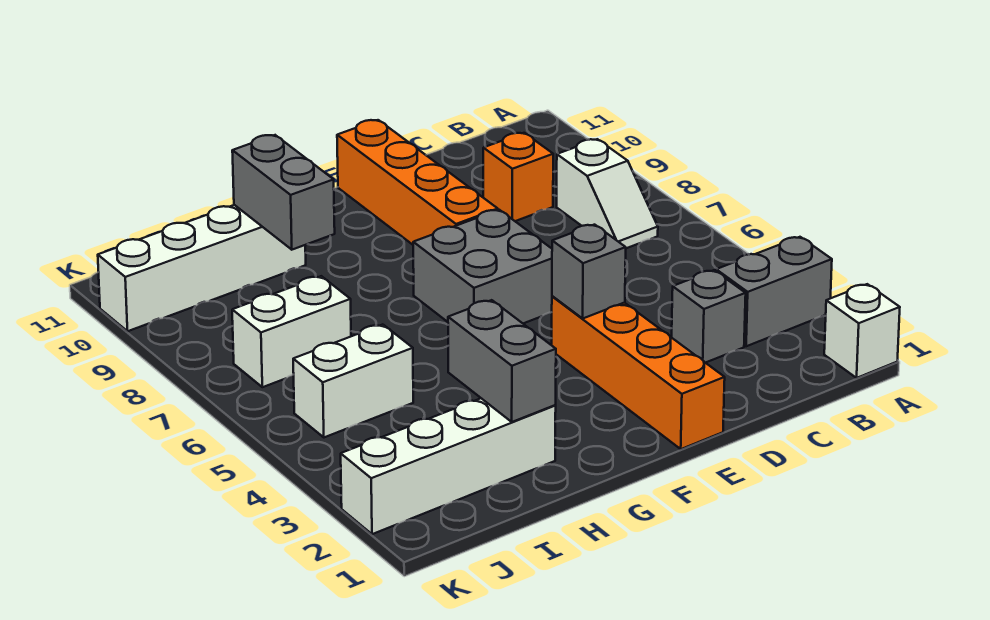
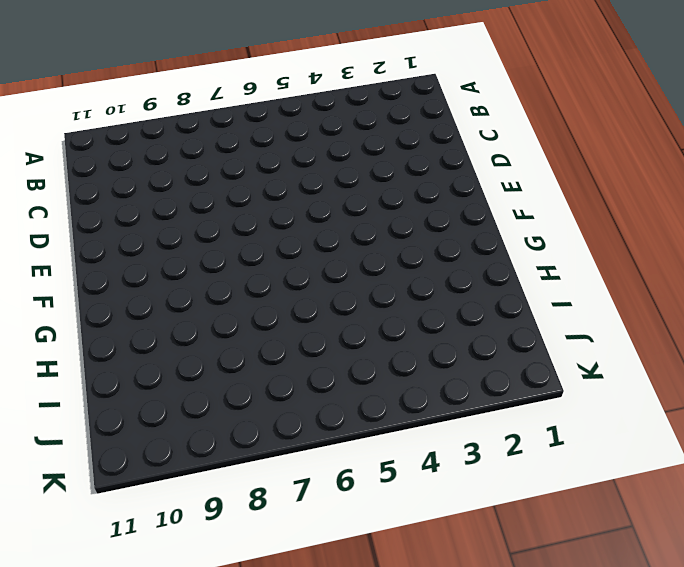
none -> white 1x1 brick [824,284,900,378]
none -> grey 1x2 brick [716,237,832,346]
none -> white 1x2 slope [557,139,658,248]

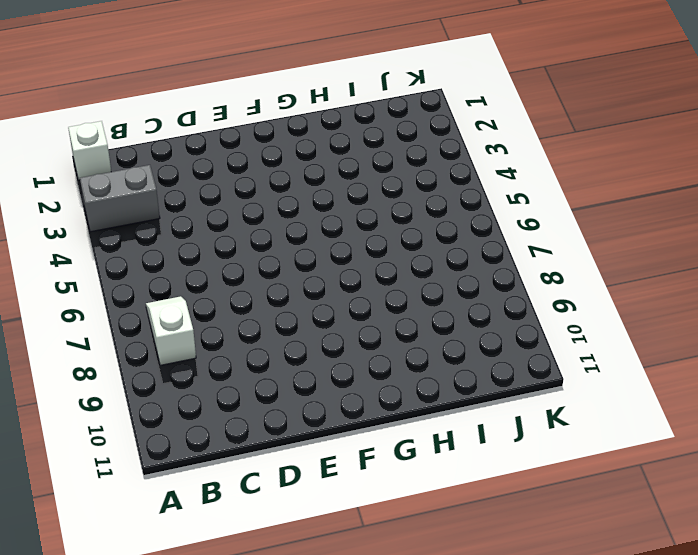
none -> grey 1x1 brick [672,270,746,363]
none -> orange 1x1 brick [483,133,553,221]
none -> orange 1x4 brick [552,296,725,449]

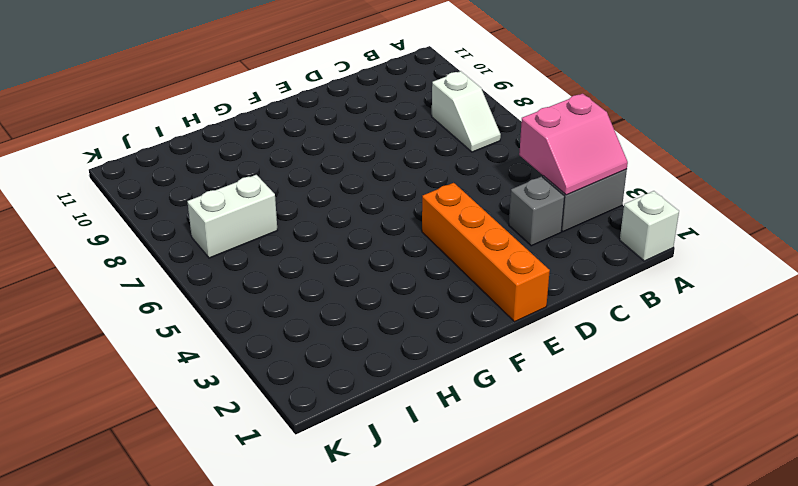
pink 2x2 slope [519,94,628,195] -> none
none -> orange 1x1 brick [483,133,553,221]
none -> grey 2x2 brick [413,210,552,323]
none -> orange 1x4 brick [337,120,498,245]

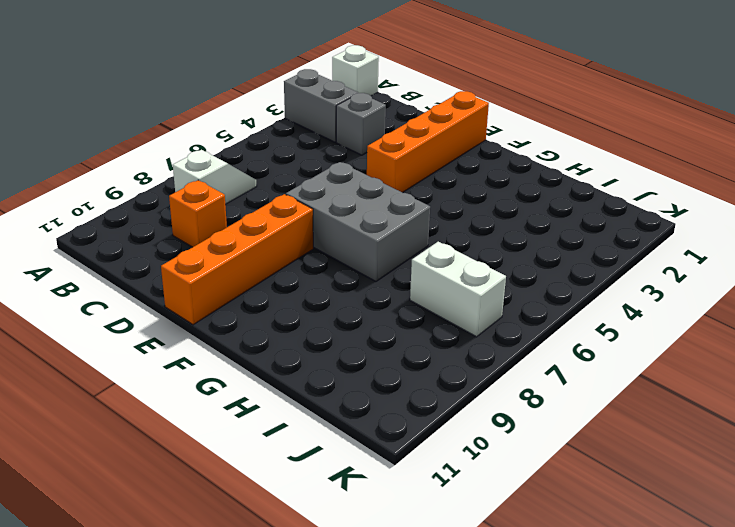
grey 2x3 brick [286,162,430,281] -> grey 2x2 brick [413,210,552,323]
none -> white 1x4 brick [341,398,556,534]
none -> white 1x4 brick [98,205,306,331]
none -> white 1x2 brick [293,325,413,437]

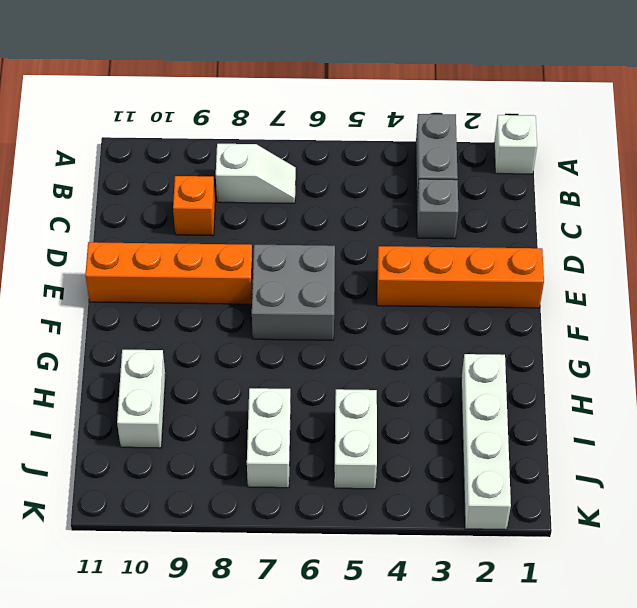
white 1x2 brick [117,350,165,448] -> white 1x4 brick [98,205,306,331]
none -> grey 1x1 brick [552,225,626,318]
none -> grey 1x2 brick [448,300,556,422]
none -> grey 1x2 brick [232,135,335,250]

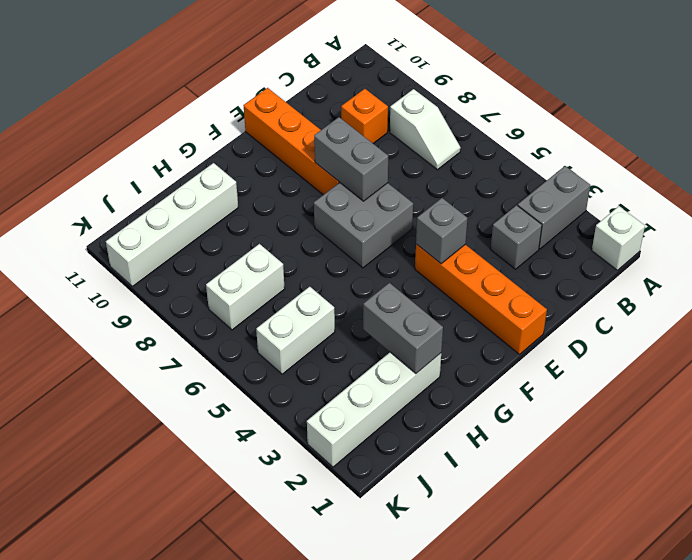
grey 1x2 brick [314,117,388,201] -> grey 1x2 brick moved to [232,135,335,250]

